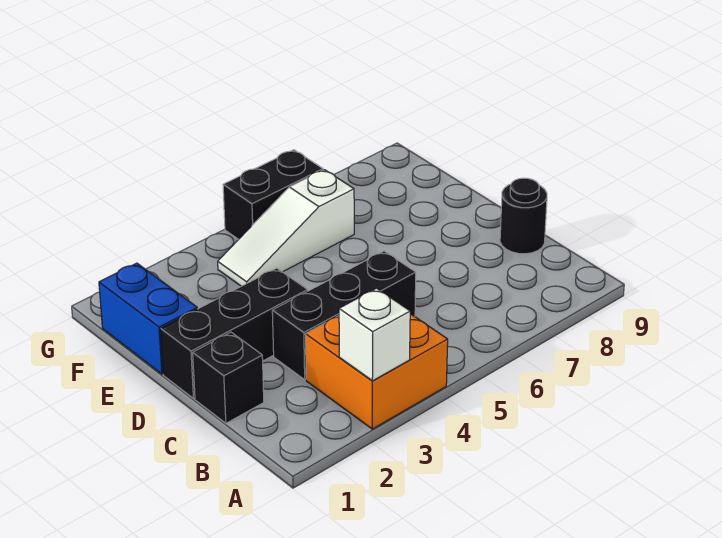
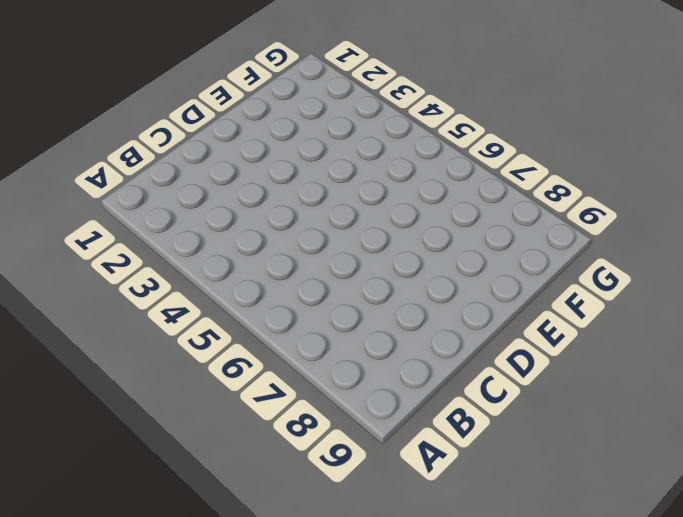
none -> orange 2x2 brick [305,314,448,429]
none -> black 1x1 brick [193,332,264,423]

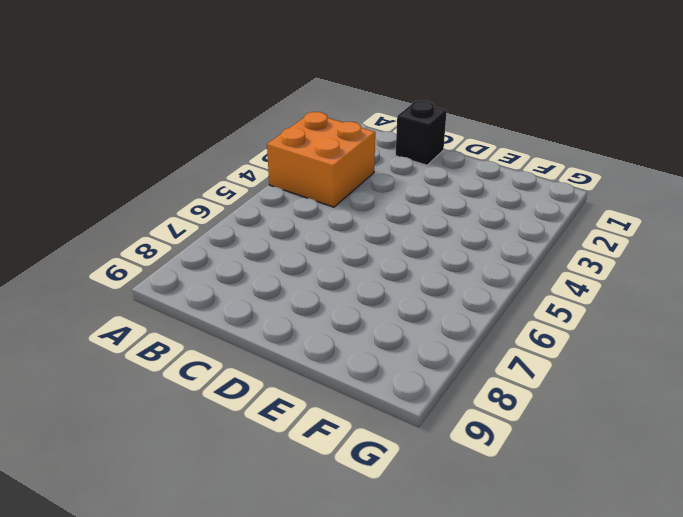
none -> black 1x3 brick [272,251,416,380]
none -> black 1x1 round brick [500,178,547,254]

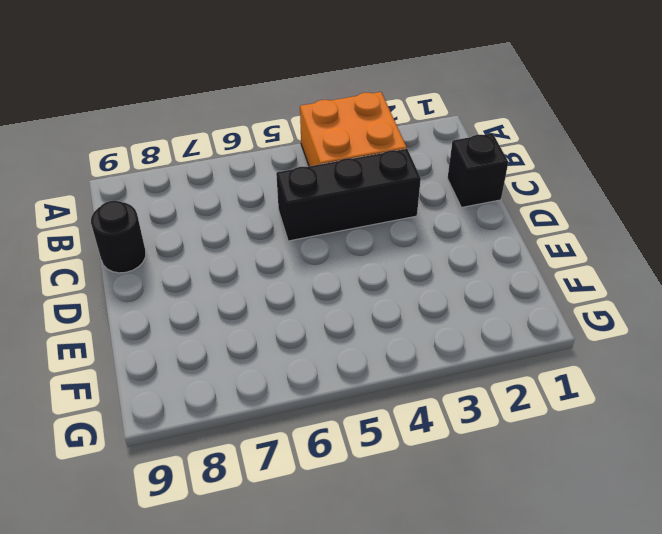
none -> black 1x3 brick [161,268,308,398]
none -> blue 1x2 brick [99,263,197,374]

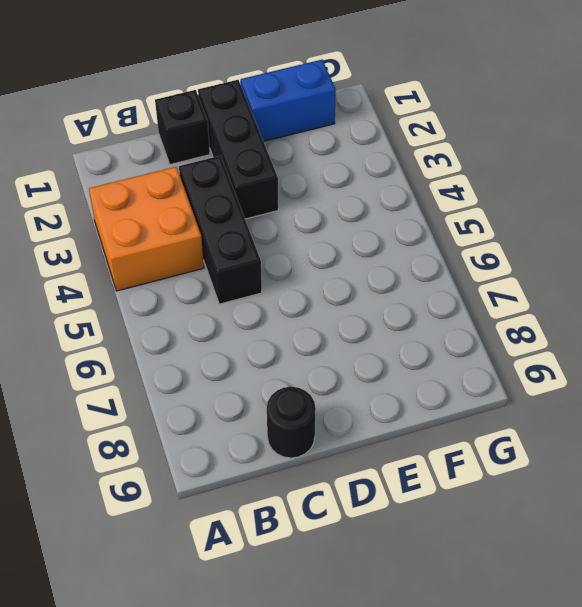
none -> white 1x3 slope [218,170,354,286]
none -> black 1x2 brick [223,150,323,239]

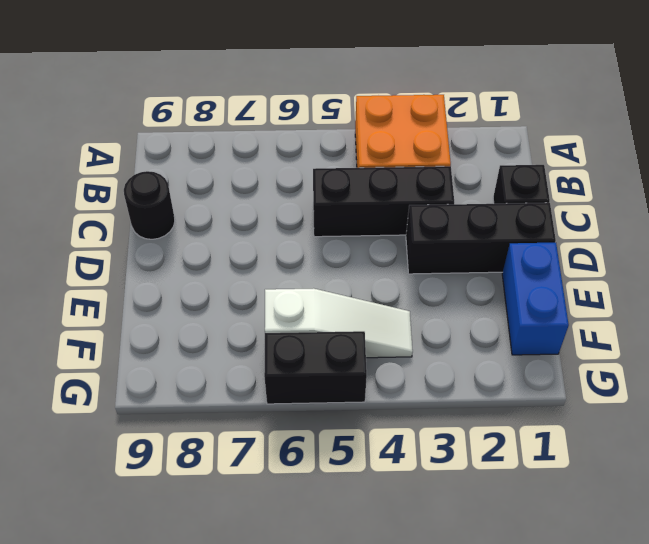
none -> white 1x1 brick [339,288,410,381]

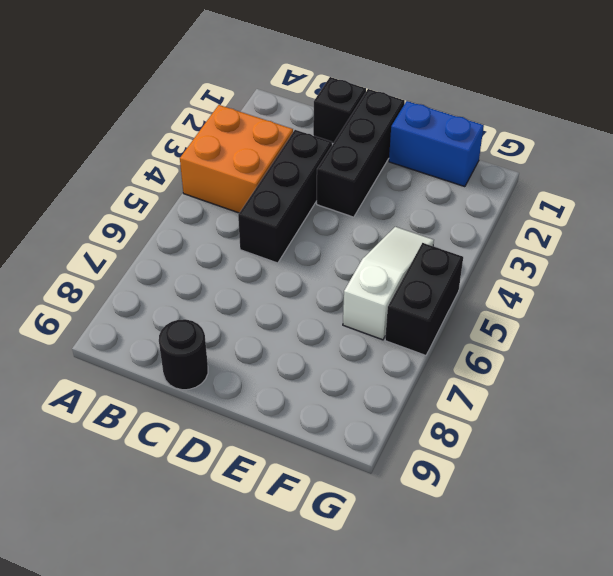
none -> white 1x1 brick [339,288,410,381]

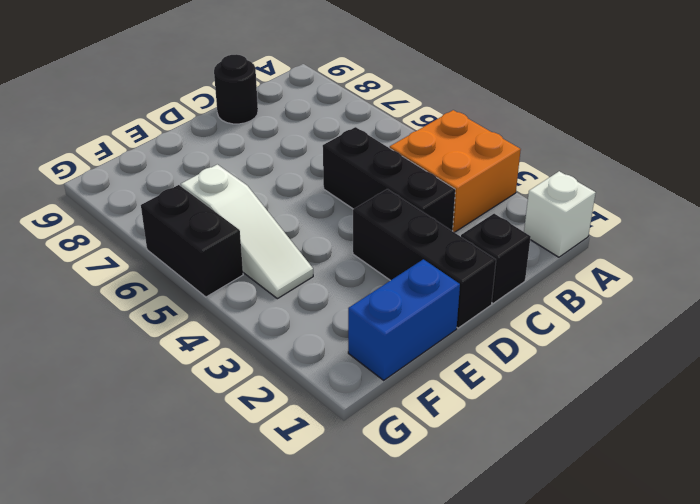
white 1x1 brick [524,171,596,257] -> white 1x1 brick moved to [339,288,410,381]

